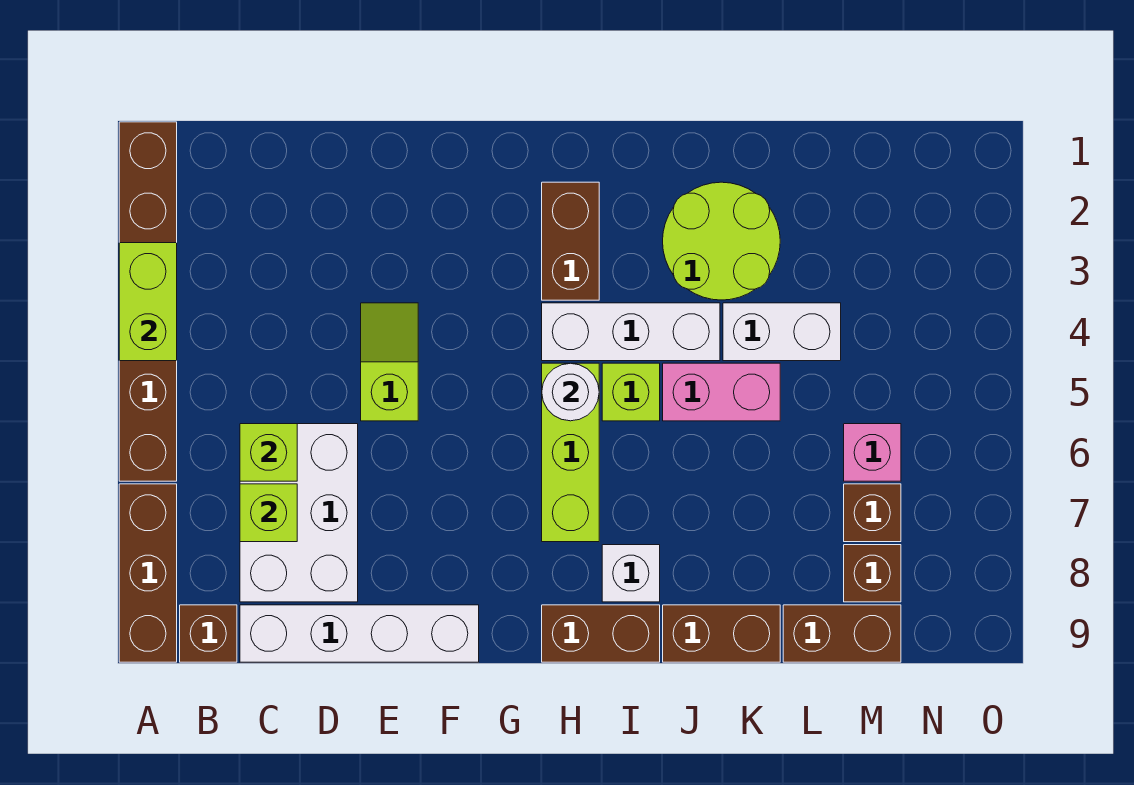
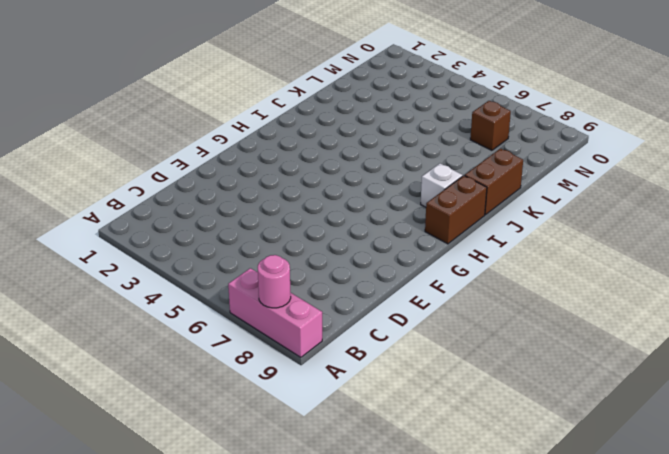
pink 1x3 brick [228,268,322,357] -> brown 1x3 brick [119,484,177,662]
pink 1x1 round brick [258,255,291,308] -> none
none -> brown 1x6 brick [119,122,177,481]
none -> brown 1x1 brick [180,605,237,662]
none -> white 2x3 brick [240,424,358,602]

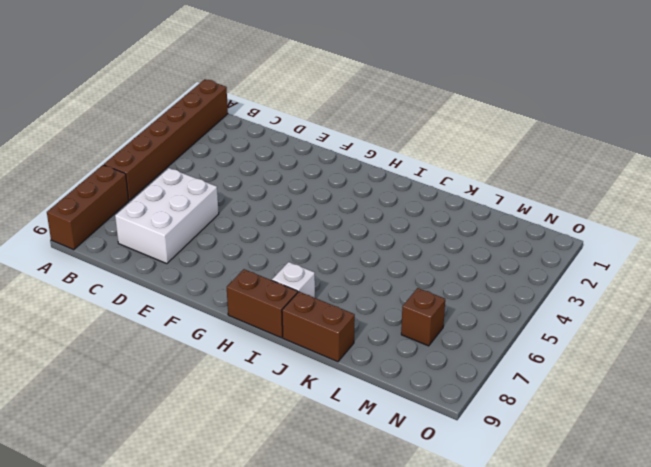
none -> brown 1x1 brick [180,605,237,662]
none -> white 1x4 brick [240,605,479,662]
none -> lime 1x2 slope [361,303,418,421]

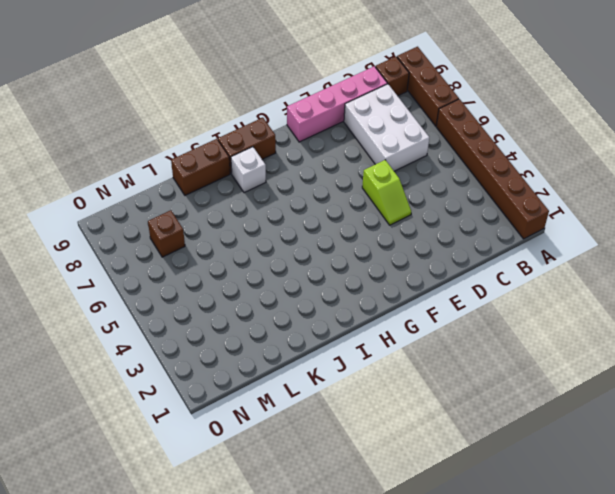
pink 1x4 brick [287,66,387,142] -> white 1x4 brick [240,605,479,662]
none -> brown 1x2 brick [542,182,599,300]
none -> white 1x3 brick [542,303,720,361]
none -> lime 1x3 brick [542,363,599,542]

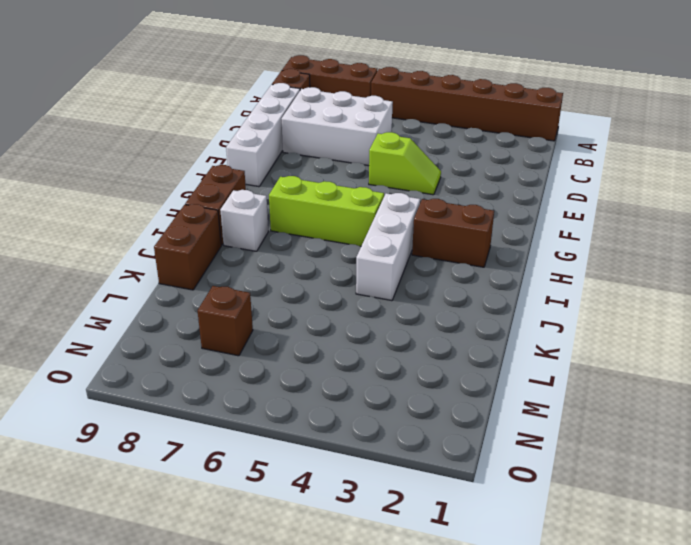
none -> lime 1x1 brick [602,363,660,421]
none -> lime 2x2 round brick [663,182,780,300]
none -> pink 1x2 brick [663,363,780,421]

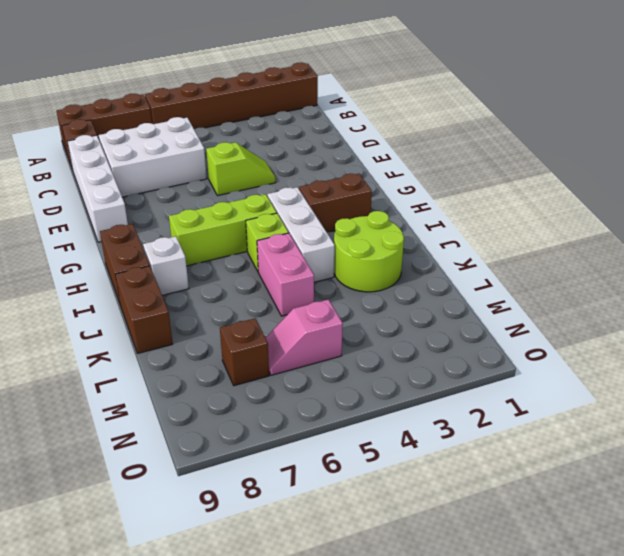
pink 1x2 slope [266,299,343,375] -> pink 1x1 brick [844,424,901,481]
none -> white 1x2 brick [723,303,841,361]
none -> brown 1x2 brick [783,605,901,662]
none -> brown 1x1 brick [844,545,901,602]

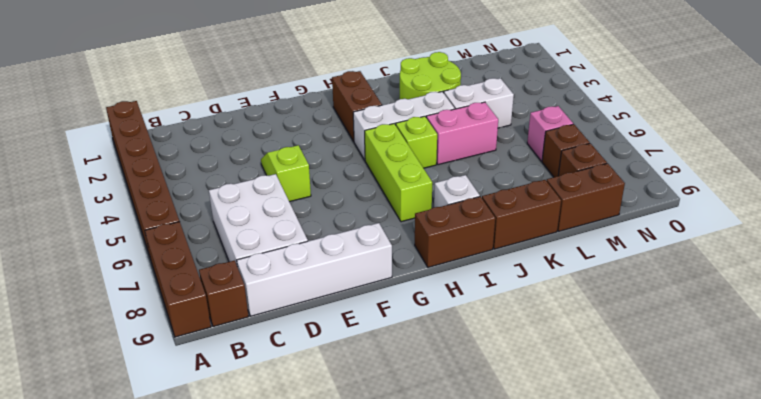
none -> lime 1x2 brick [119,243,177,361]
none -> lime 1x1 brick [240,424,297,481]
none -> lime 1x1 brick [240,484,297,542]

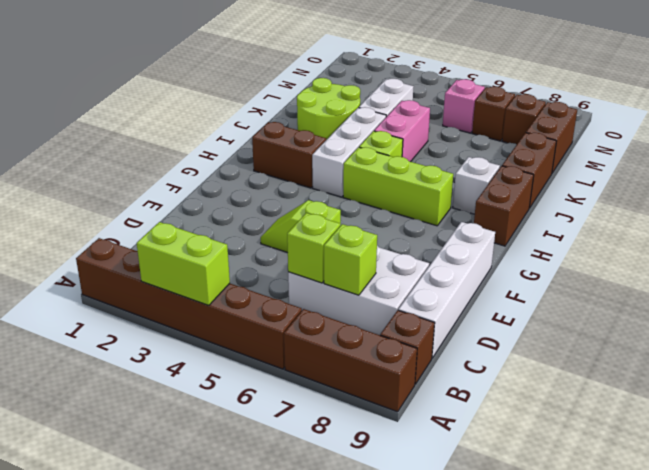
none -> white 1x1 round brick [542,363,599,421]

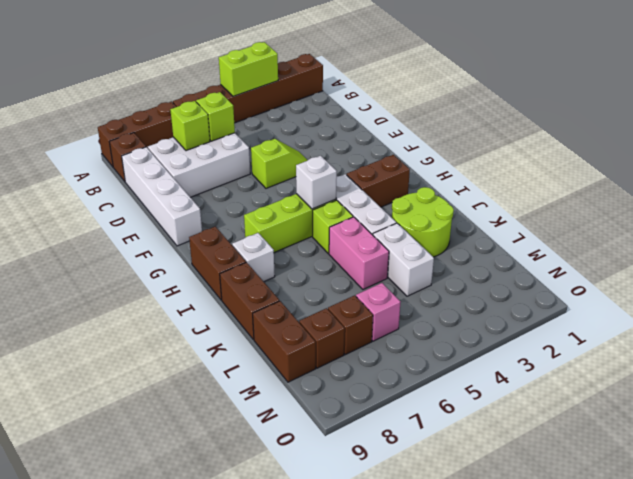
white 1x1 brick [296,156,337,209] -> white 1x1 round brick [542,363,599,421]

